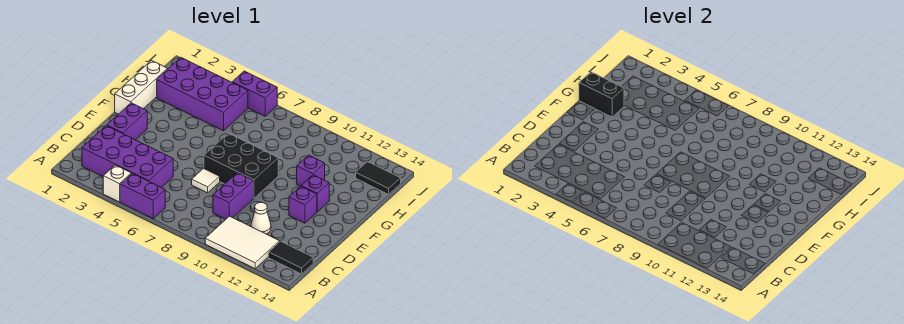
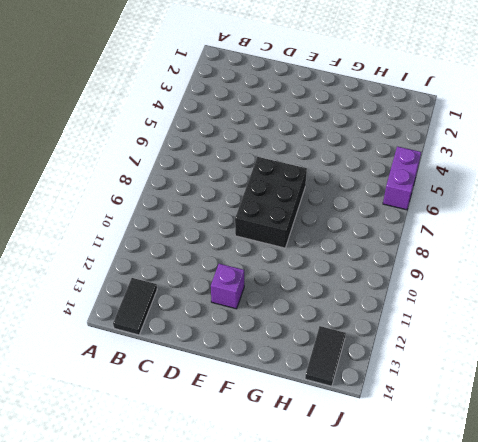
none -> white 1x1 brick [103,165,131,202]
none -> purple 1x2 brick [120,173,165,219]
none -> white 2x3 tile [205,216,280,269]

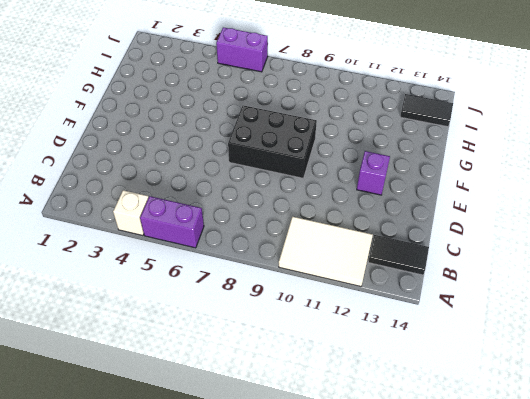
none -> purple 2x4 brick [82,126,173,188]
none -> purple 1x2 brick [213,173,254,219]
none -> white 1x1 cone [251,202,271,234]

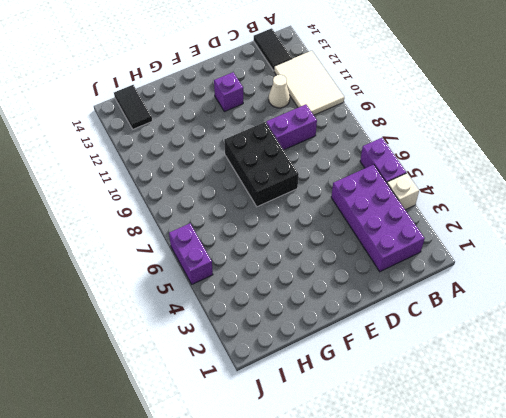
none -> purple 1x2 brick [107,103,147,140]
none -> white 1x1 tile [192,169,220,193]
none -> white 1x3 brick [115,61,167,114]

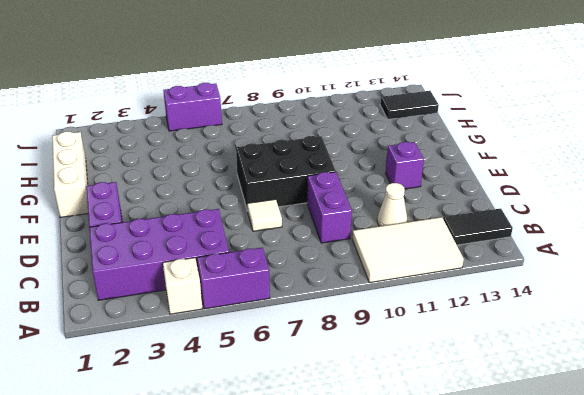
none -> purple 1x1 brick [301,175,329,212]
none -> purple 1x1 brick [297,155,325,186]
none -> purple 2x4 brick [157,58,248,131]

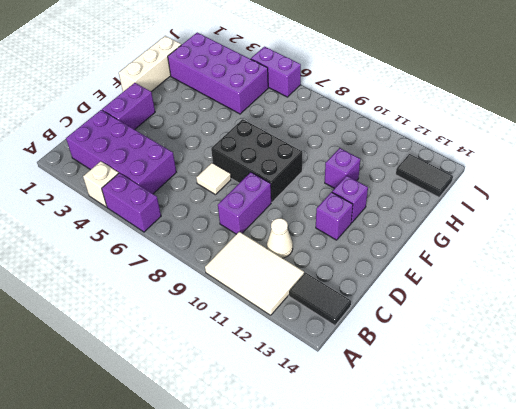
none -> black 1x2 brick [579,72,624,117]

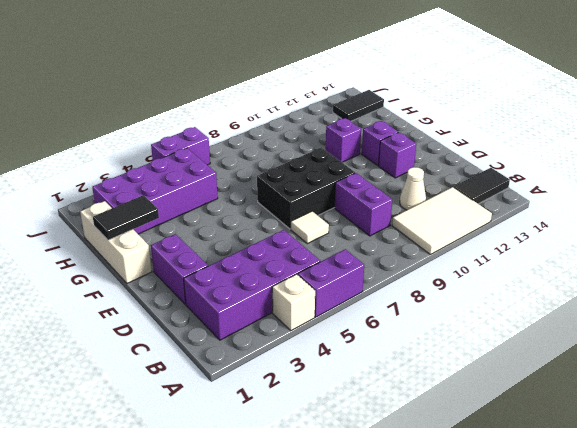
black 1x2 tile [93,195,159,240] -> black 1x2 brick [579,72,624,117]

